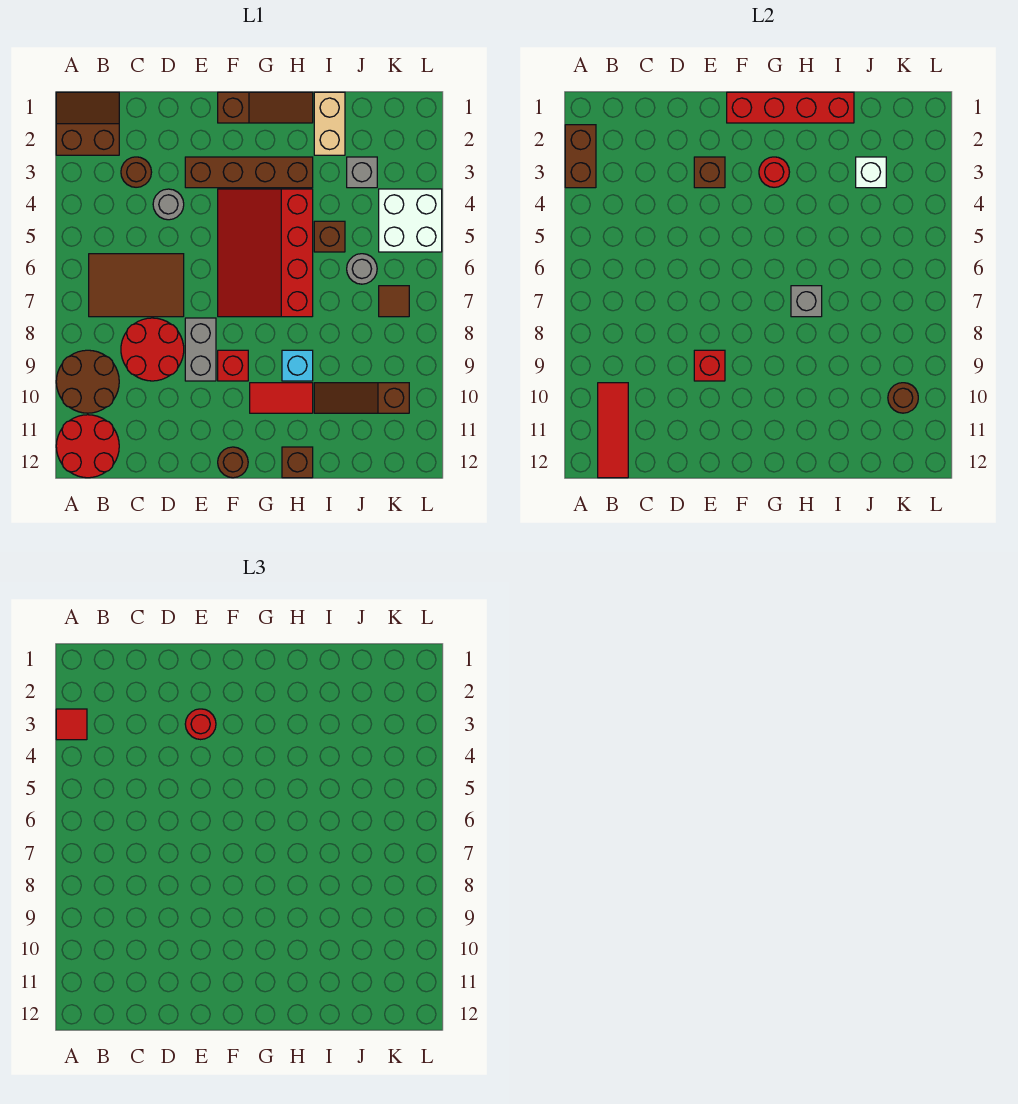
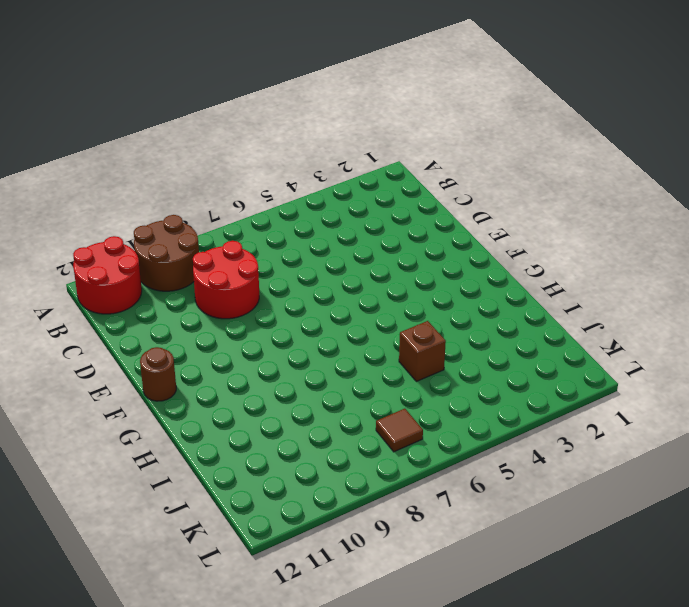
none -> brown 2x2 slope [56,92,119,155]
none -> brown 2x3 tile [89,254,184,317]
none -> brown 1x1 round brick [121,157,152,187]
none -> grey 1x1 round brick [153,189,184,220]

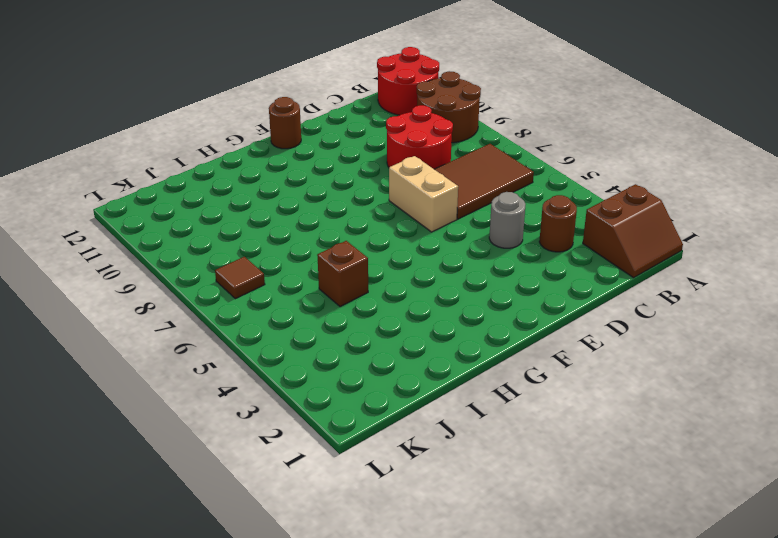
tan 1x2 brick [389,156,458,232] -> tan 1x2 brick moved to [314,92,345,155]
none -> brown 1x4 brick [185,157,313,188]
none -> grey 1x2 brick [185,318,216,381]
none -> brown 1x3 slope [218,92,313,123]
none -> red 3x4 slope [218,189,313,317]

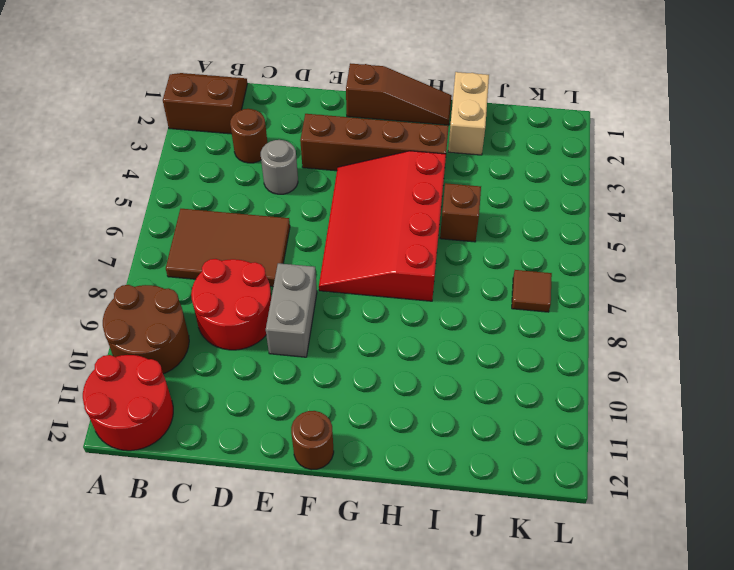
none -> red 1x1 brick [218,350,248,381]
none -> red 1x2 tile [250,383,313,413]
none -> cyan 1x1 brick [282,350,313,381]
none -> brown 1x1 brick [282,447,313,478]

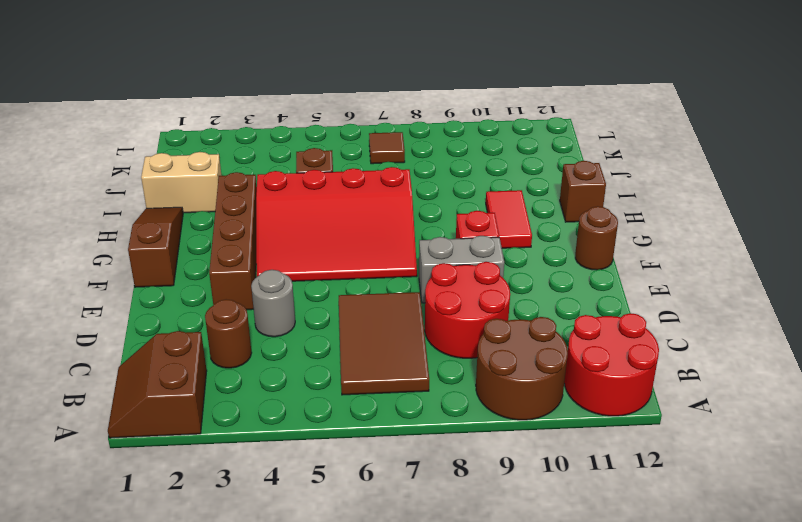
none -> cyan 1x1 brick [282,350,313,381]
none -> brown 1x3 slope [314,383,409,413]
none -> grey 1x1 brick [347,157,377,188]
none -> grey 1x1 round brick [347,254,377,284]

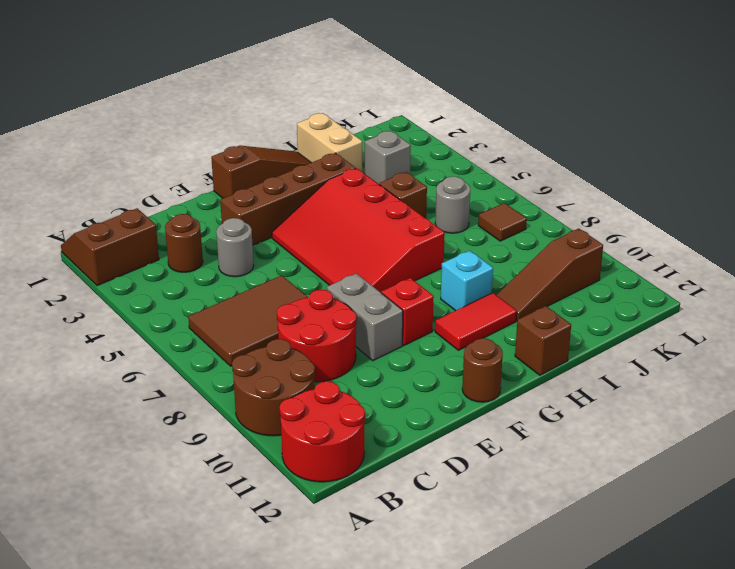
none -> white 2x2 brick [379,189,442,252]
none -> brown 1x2 brick [565,125,596,188]
none -> red 1x3 tile [598,383,628,478]
none -> brown 1x1 brick [694,157,725,188]

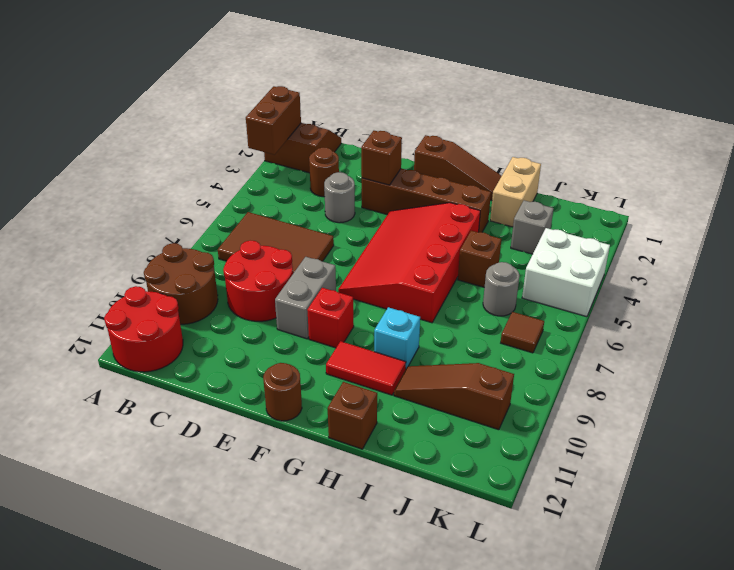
none -> red 1x3 tile [598,383,628,478]
none -> red 1x1 brick [694,350,725,381]
none -> red 1x4 brick [727,92,854,123]
none -> red 1x1 round brick [759,157,789,187]

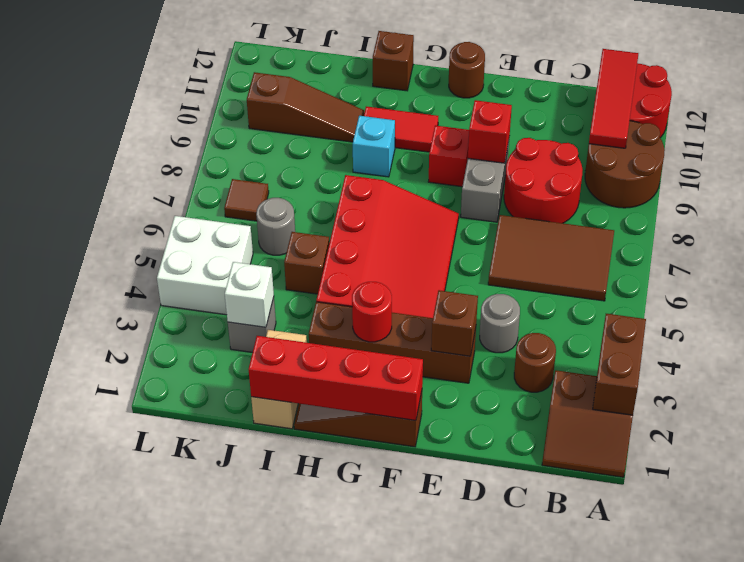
none -> grey 1x1 brick [791,286,822,317]
none -> brown 1x1 round brick [888,383,918,413]
none -> red 1x1 tile [56,709,87,740]
none -> red 1x1 round brick [185,709,216,740]

